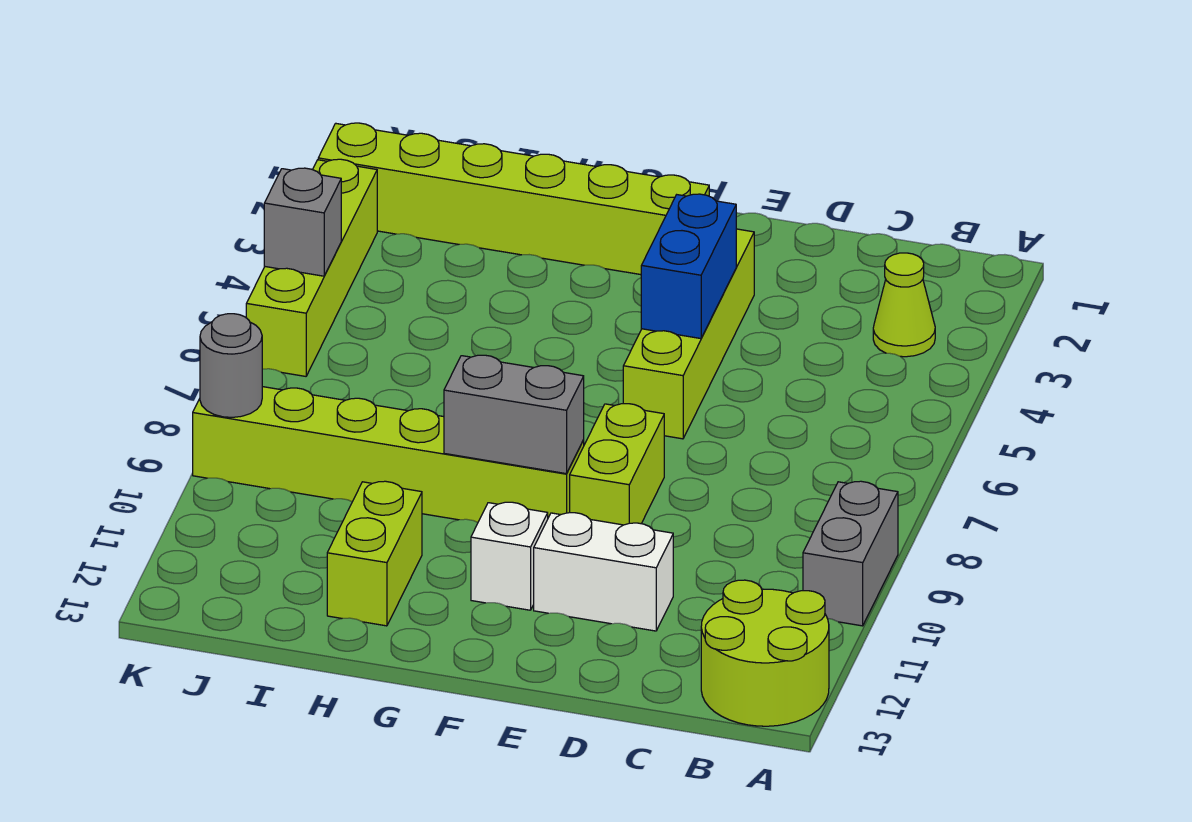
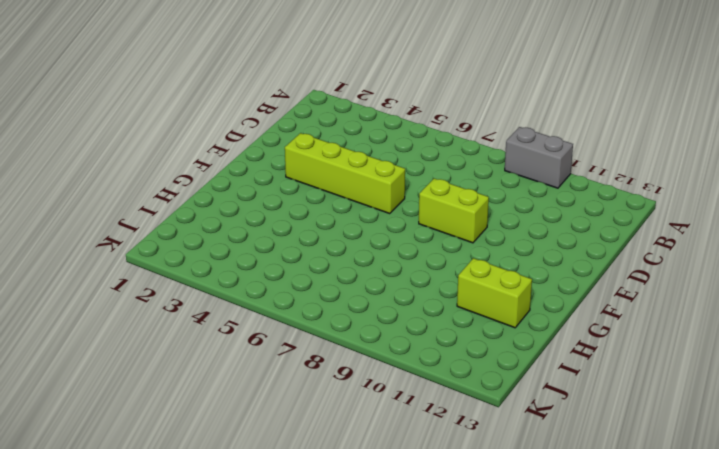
none -> lime 2x2 round brick [701,580,829,726]
none -> lime 1x1 cone [873,253,935,357]
none -> white 1x2 brick [534,513,673,631]

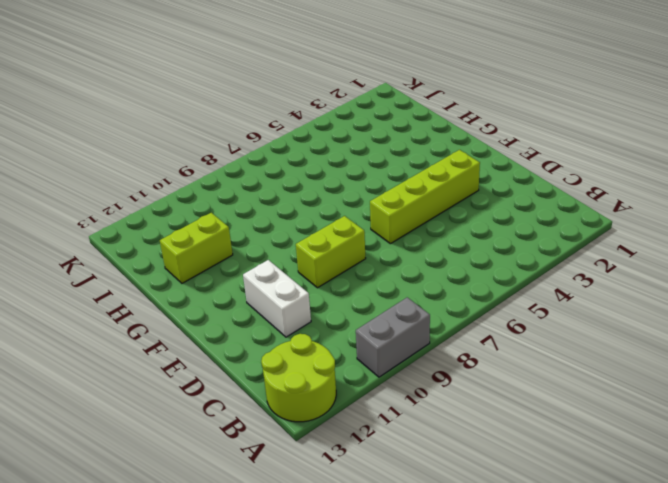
none -> lime 1x1 cone [873,253,935,357]
none -> lime 1x6 brick [318,123,709,275]
none -> lime 1x6 brick [193,387,584,522]

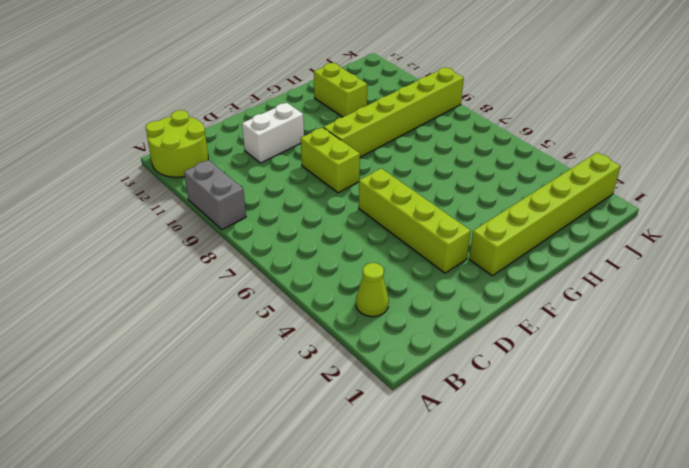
none -> white 1x1 brick [471,502,548,610]
none -> lime 1x4 brick [246,159,377,376]
none -> blue 1x2 brick [641,194,736,339]

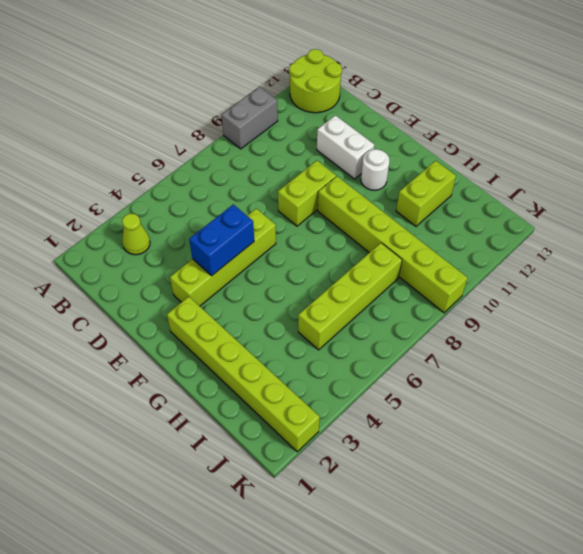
white 1x1 round brick [361,149,389,190] -> white 1x1 brick [471,502,548,610]
lime 1x4 brick [298,243,402,350] -> lime 1x4 brick moved to [246,159,377,376]
none -> grey 1x2 brick [444,355,584,474]
none -> grey 1x1 brick [264,168,341,276]
none -> grey 1x1 round brick [200,314,262,417]

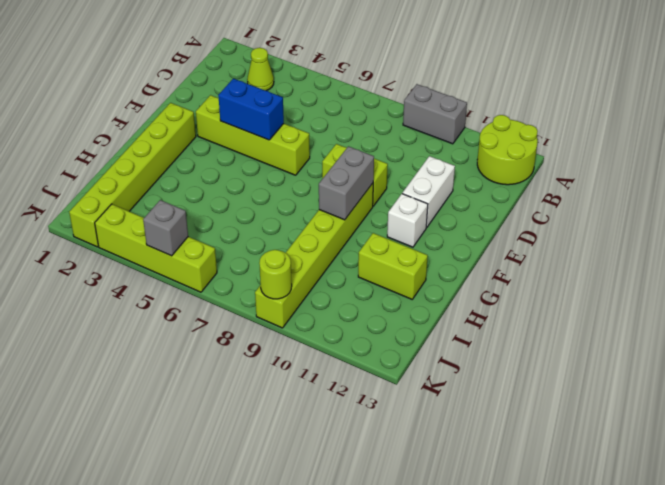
lime 1x1 round brick [259,250,292,299] -> grey 1x1 round brick [200,314,262,417]

